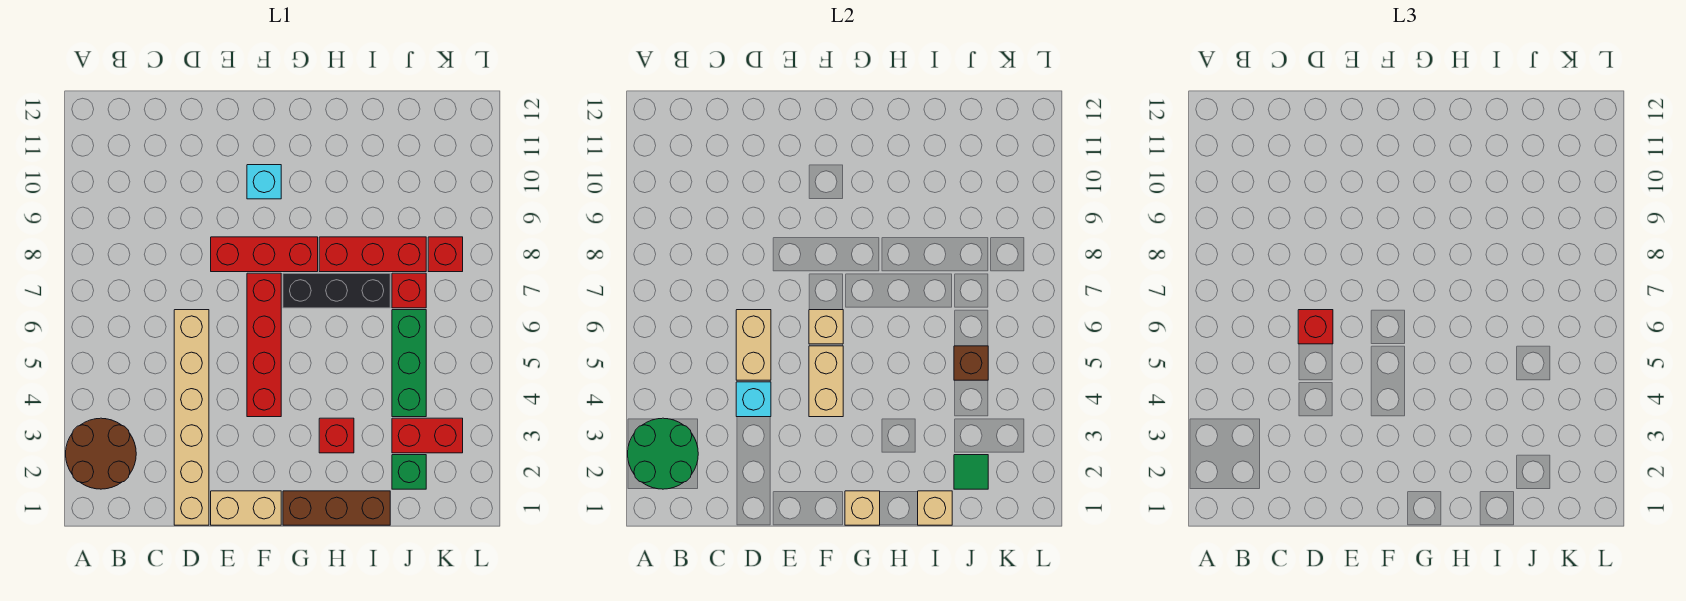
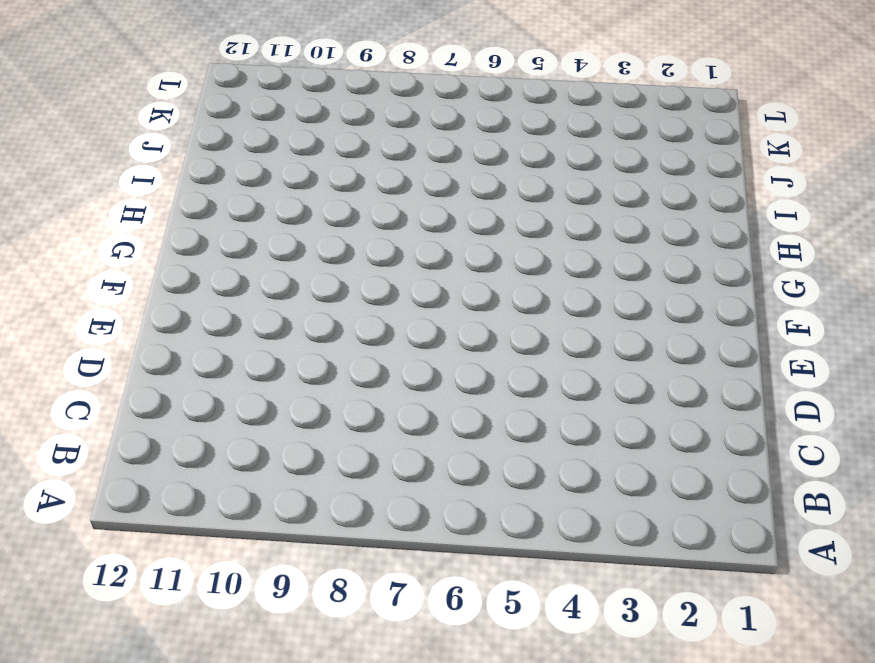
none -> brown 2x2 round brick [66,418,136,489]
none -> tan 1x6 brick [174,310,209,525]
none -> tan 1x2 brick [211,491,281,525]

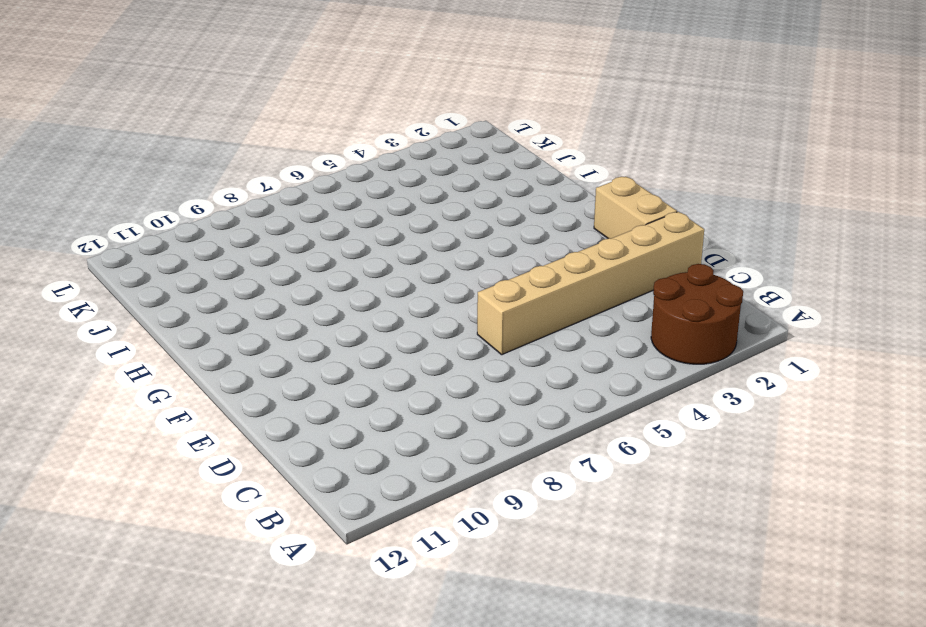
none -> red 1x3 brick [211,237,318,272]
none -> red 1x4 brick [247,273,281,417]
none -> cyan 1x1 brick [247,165,281,199]

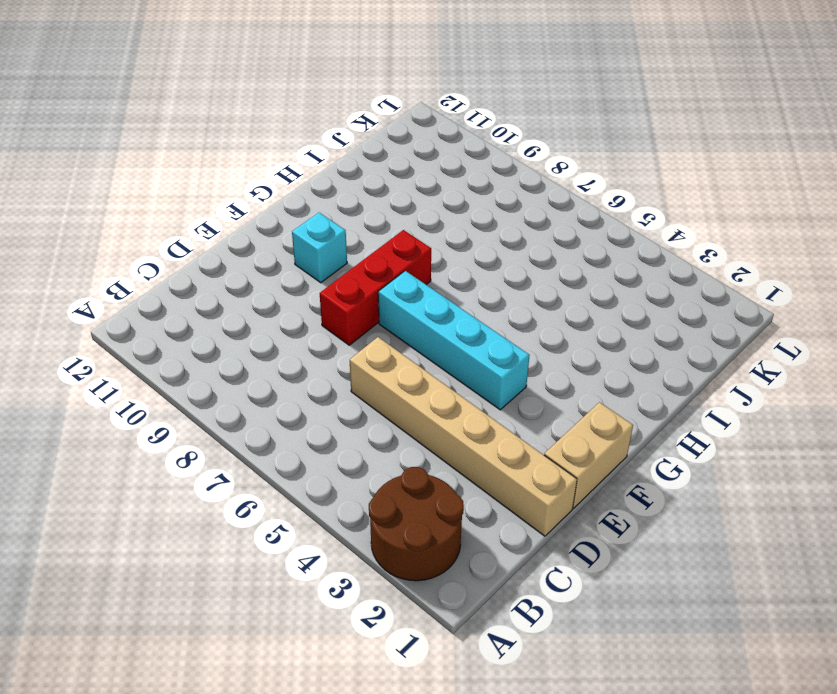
cyan 1x4 brick [378,271,530,410] -> red 1x4 brick [247,273,281,417]
none -> brown 1x3 brick [283,491,390,525]
none -> black 1x3 brick [283,273,390,308]
none -> red 1x1 brick [319,418,354,453]

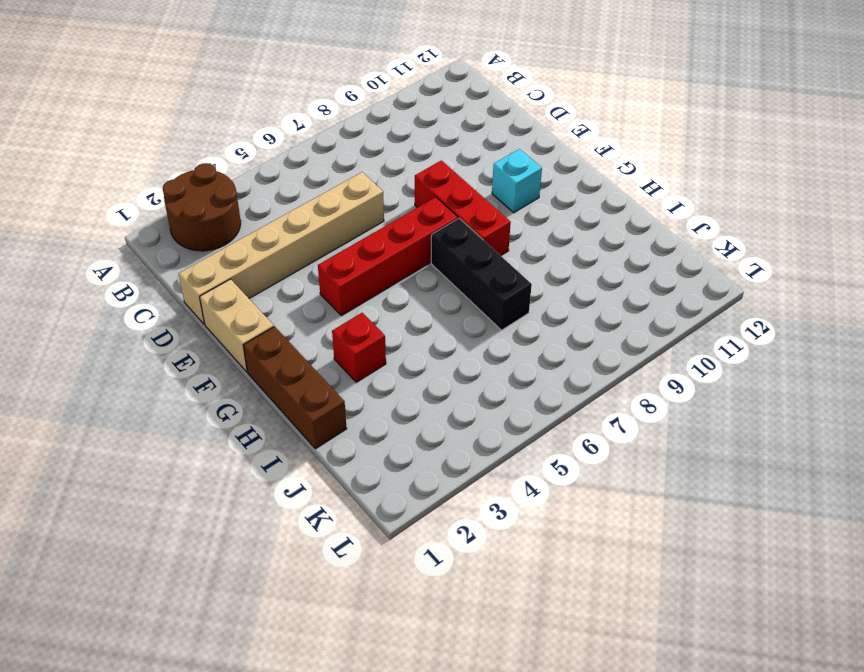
none -> red 1x3 brick [319,237,426,272]
none -> green 1x1 brick [392,455,426,489]
none -> red 1x2 brick [392,418,463,453]

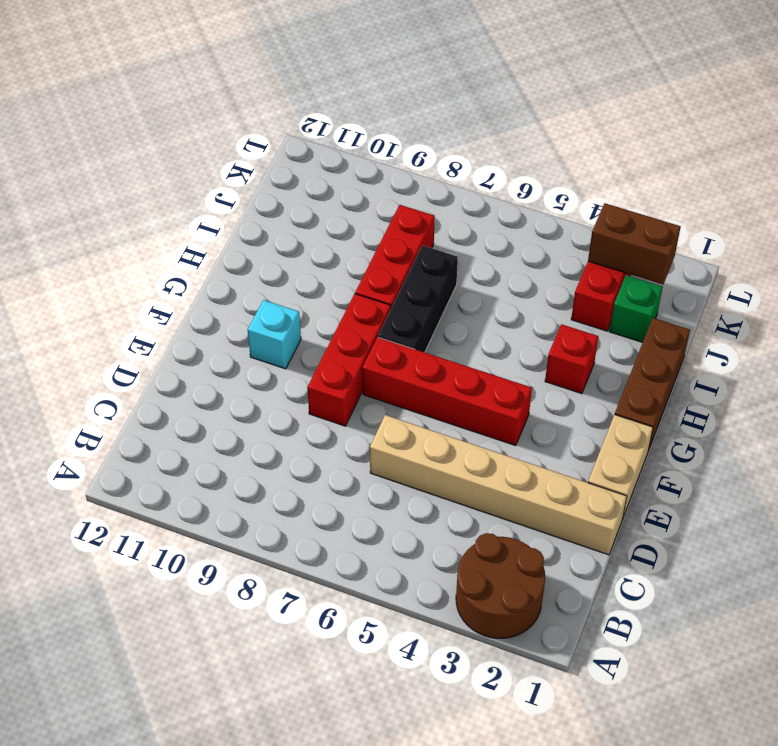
brown 1x2 brick [588,203,681,284] -> none
none -> green 1x3 brick [392,310,426,417]
none -> red 1x1 brick [392,273,426,308]
none -> red 1x1 brick [428,237,463,272]

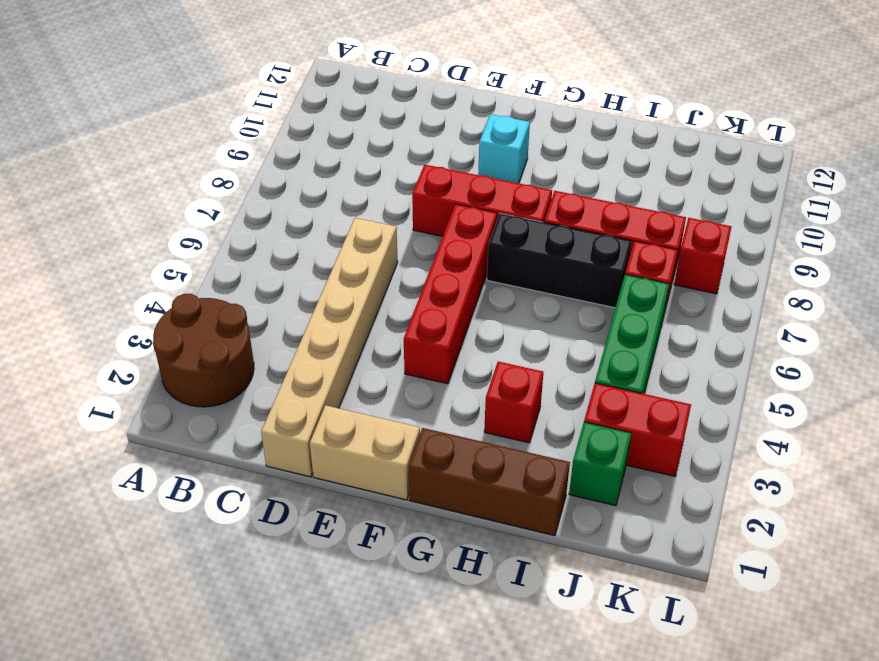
none -> green 2x2 round brick [628,418,698,489]
none -> cyan 1x1 brick [736,382,771,417]
none -> tan 1x2 brick [736,310,771,380]

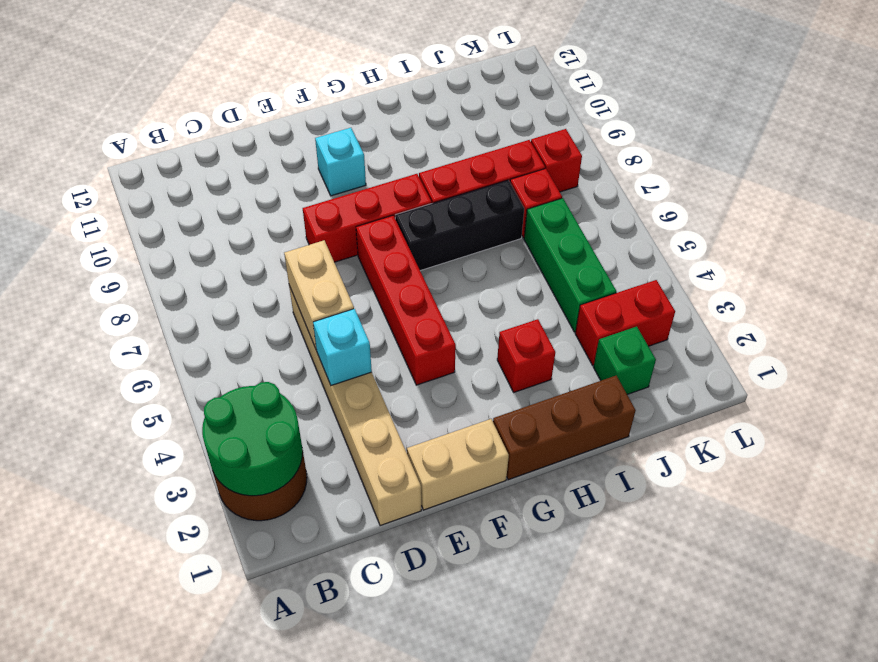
none -> tan 1x2 brick [809,346,843,417]
none -> tan 1x1 brick [809,310,843,344]
none -> tan 1x1 brick [845,491,880,525]

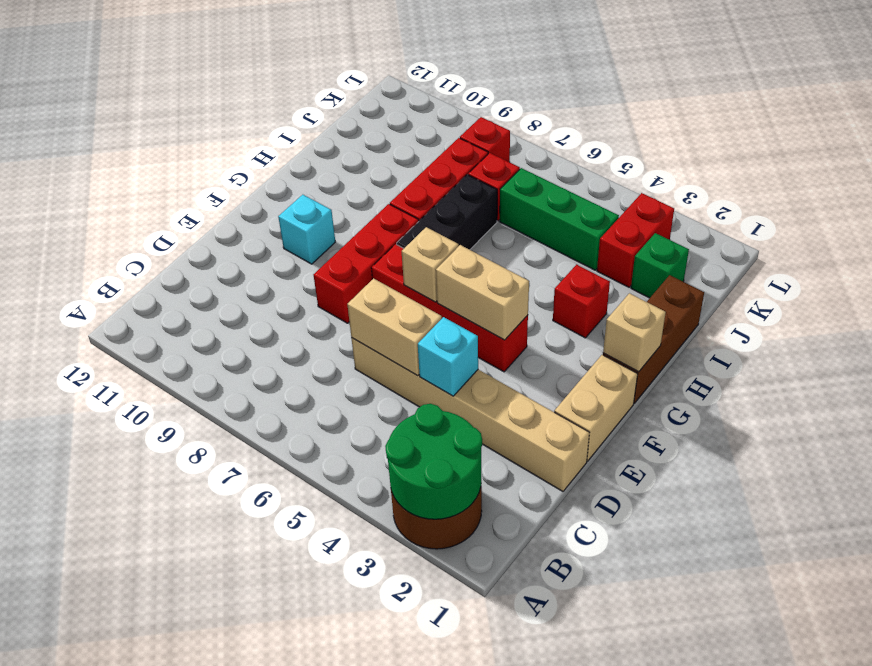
none -> tan 1x1 brick [918,491,952,525]
none -> green 1x1 tile [954,455,988,489]
none -> brown 1x1 brick [954,346,988,380]

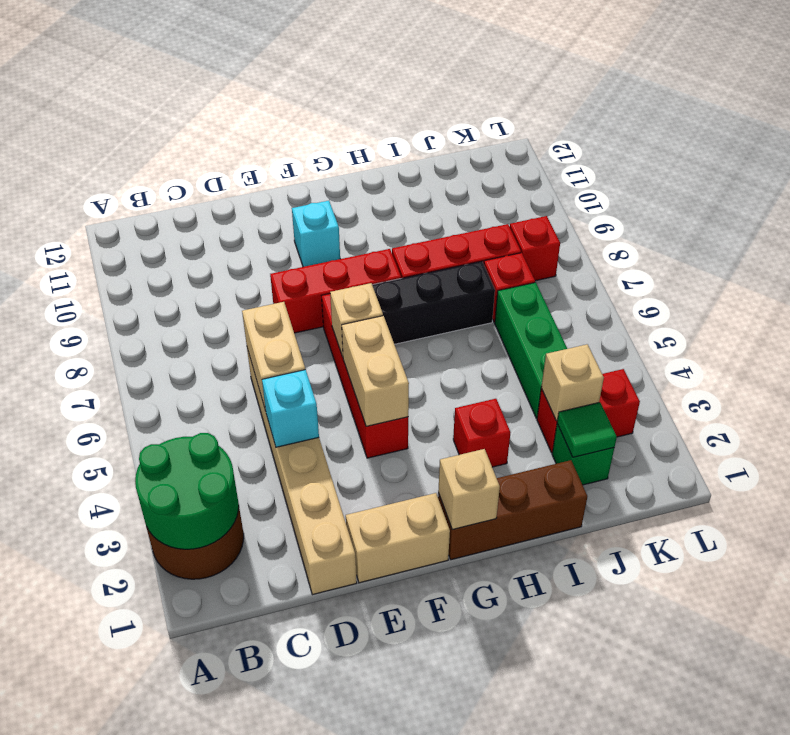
tan 1x1 brick [541,344,604,421] -> tan 1x1 brick moved to [918,491,952,525]
none -> brown 1x1 brick [954,346,988,380]
none -> red 1x1 brick [1298,310,1333,344]

